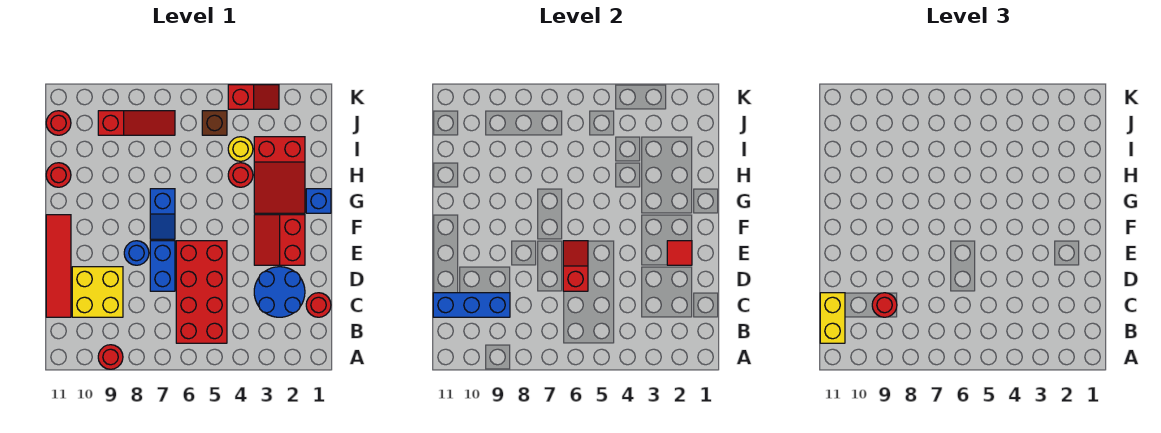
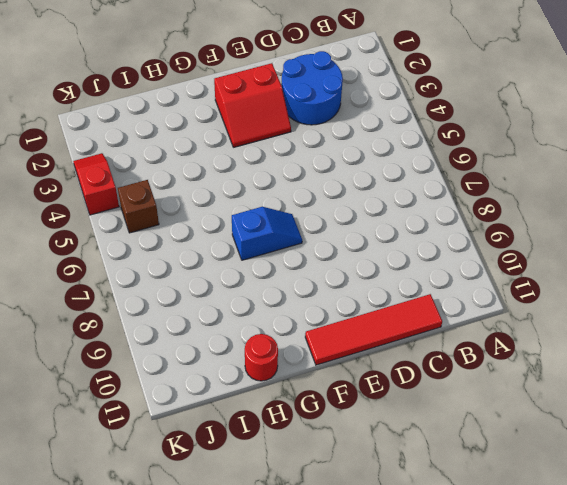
none -> red 1x1 round brick [98,345,123,369]
none -> red 2x4 brick [176,241,227,343]
none -> red 1x1 round brick [306,293,331,317]

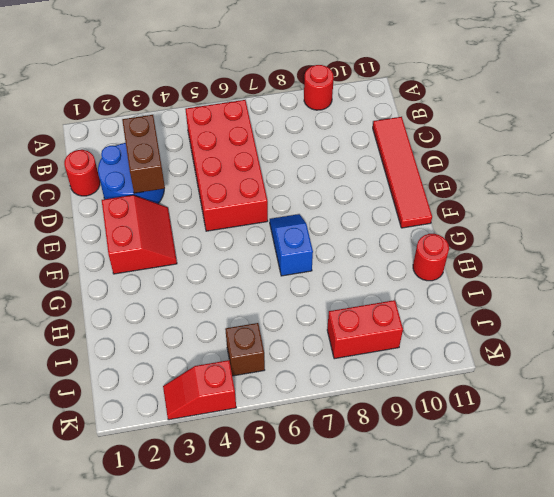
brown 1x2 brick [122,115,165,193] -> none
red 1x2 brick [327,300,403,359] -> red 1x3 slope [98,111,175,135]
none -> yellow 2x2 brick [72,267,123,317]
none -> blue 1x2 brick [150,241,175,291]
none -> blue 1x1 round brick [124,241,149,265]

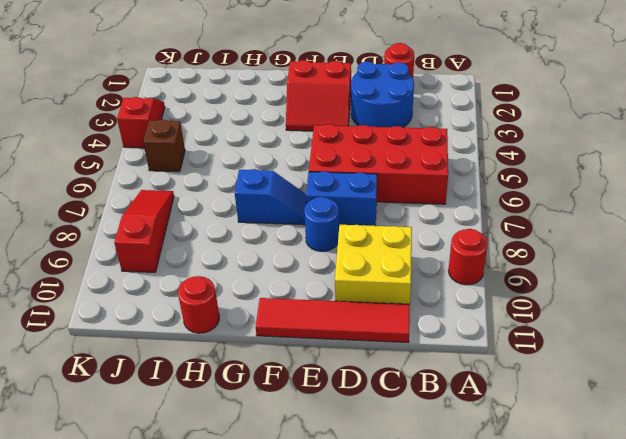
none -> blue 1x1 brick [306,189,331,213]
none -> red 2x3 slope [254,137,305,213]
none -> red 1x1 round brick [228,163,253,187]

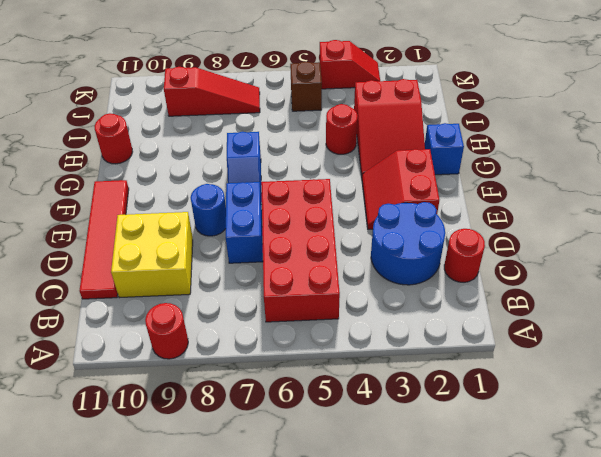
none -> yellow 1x1 round brick [228,137,253,161]
none -> red 1x1 round brick [46,111,71,135]
none -> blue 1x3 brick [433,293,510,317]

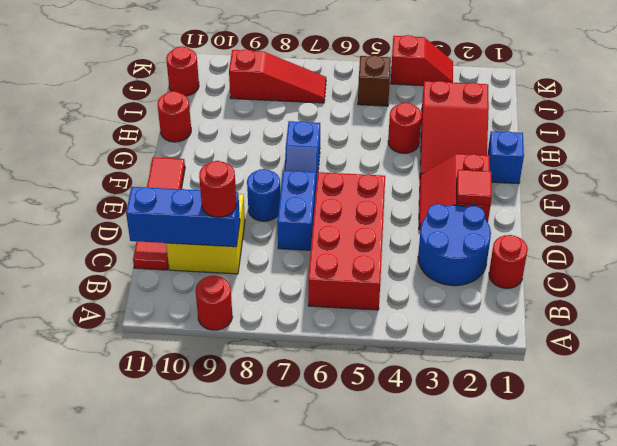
none -> yellow 1x1 round brick [228,137,253,161]
none -> red 1x2 slope [563,241,588,291]
none -> yellow 1x2 brick [820,293,845,343]

